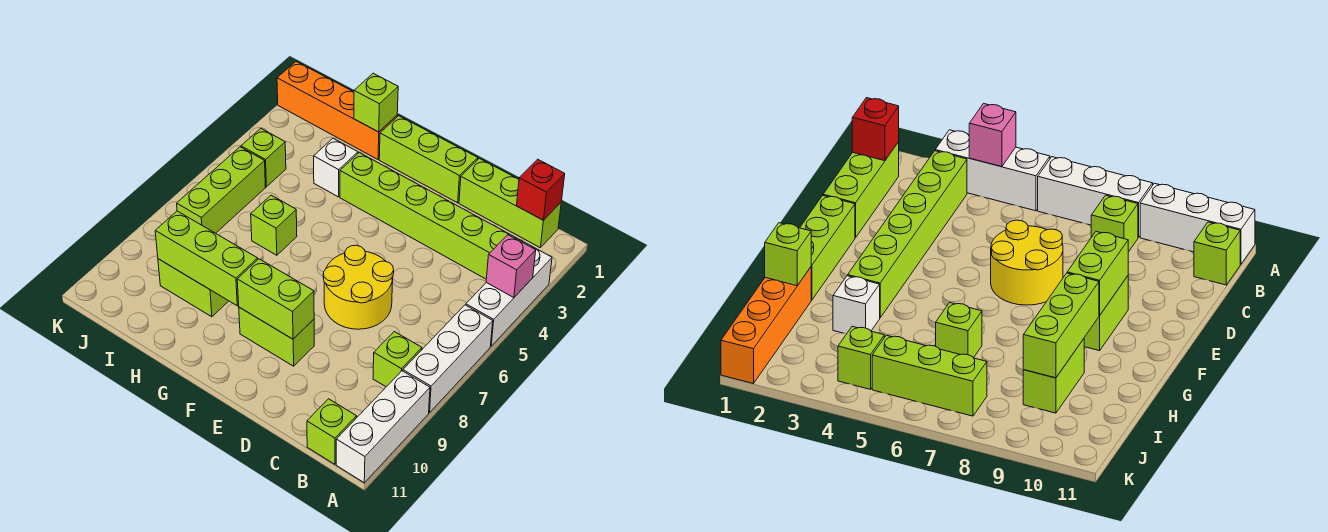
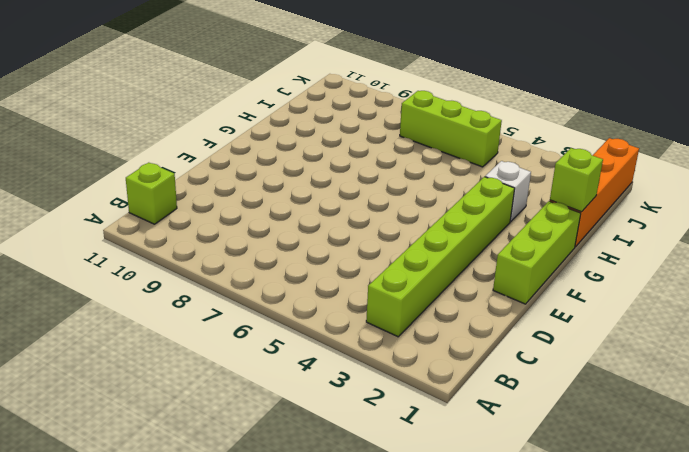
none -> white 1x3 brick [466,243,552,346]
none -> white 1x3 brick [403,305,493,413]
none -> white 1x3 brick [336,371,430,483]

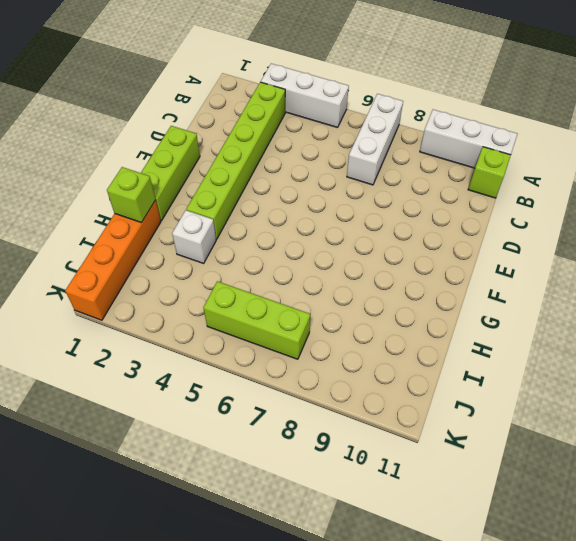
white 1x3 brick [347,94,403,185] -> white 1x3 brick turned to [403,305,493,413]
none -> lime 1x3 brick [459,158,561,247]
none -> lime 1x1 brick [373,332,422,387]
none -> yellow 2x2 round brick [323,245,394,329]

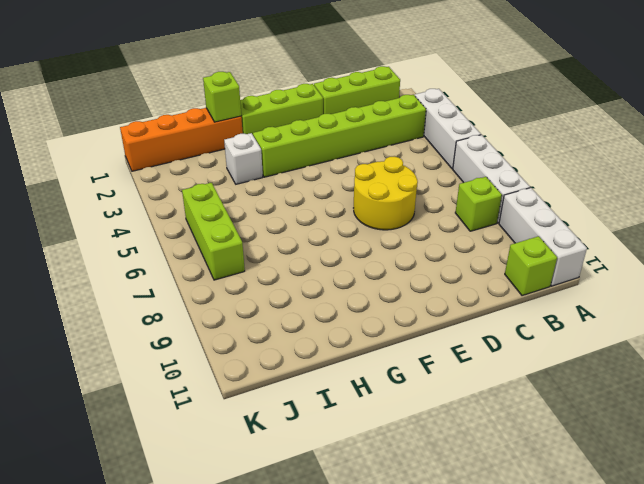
none -> lime 1x2 brick [239,307,314,366]
none -> lime 1x1 brick [251,195,297,255]
none -> lime 1x2 brick [158,259,228,317]

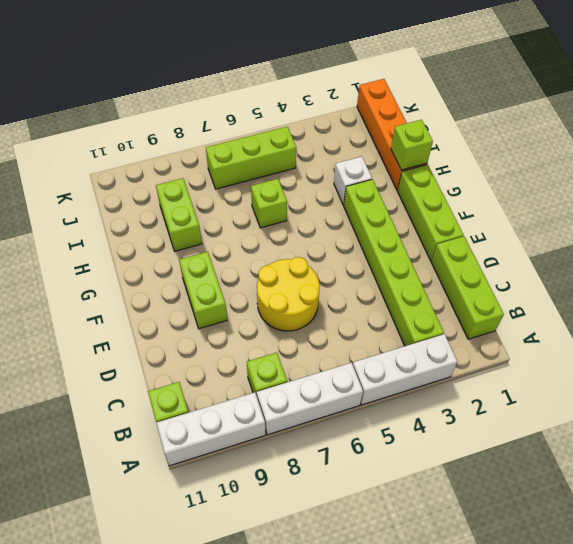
none -> lime 1x1 brick [241,129,286,187]
none -> pink 1x1 brick [486,235,536,298]
none -> red 1x1 brick [517,159,565,220]

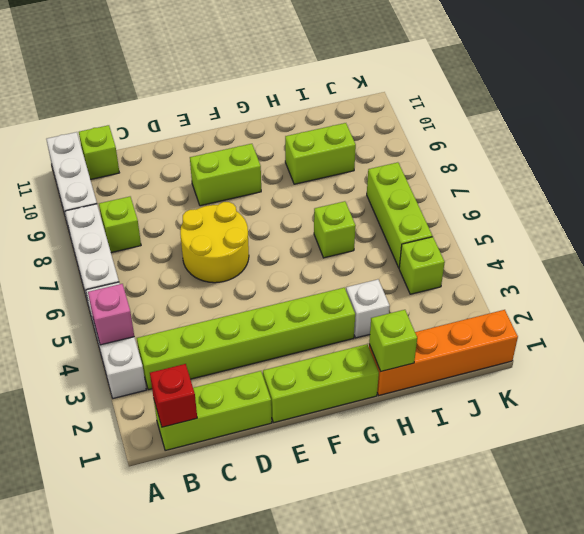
none -> lime 1x2 brick [237,259,314,339]
none -> lime 1x3 brick [155,211,258,306]

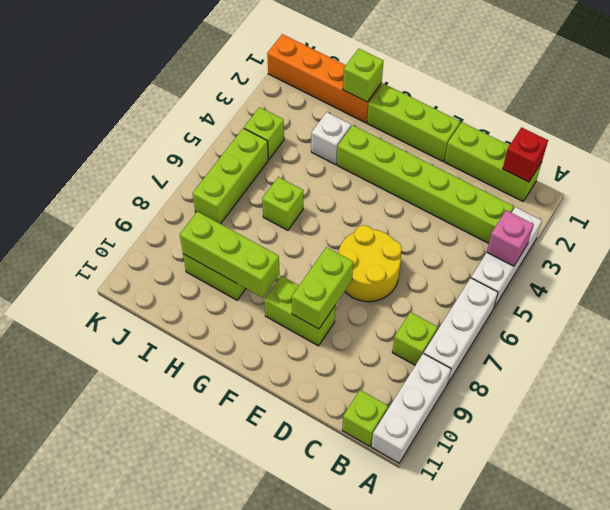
lime 1x2 brick [292,247,353,329] -> lime 1x2 brick turned to [237,259,314,339]

